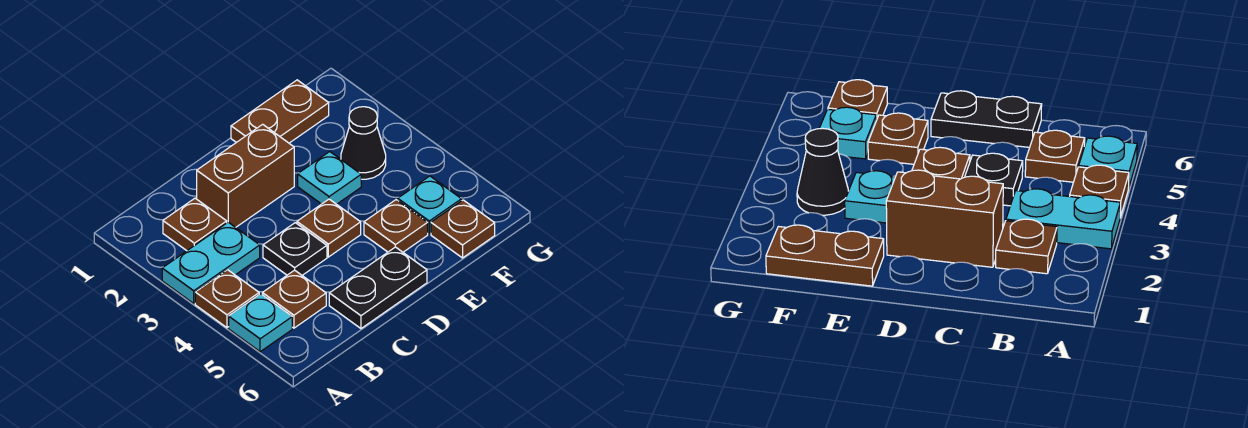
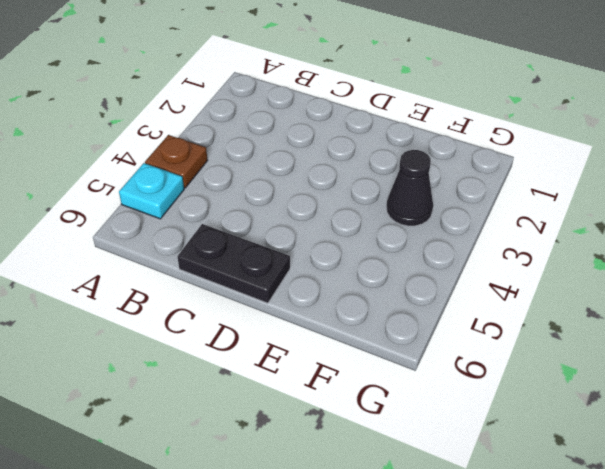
none -> cyan 1x2 plate [162,222,260,304]
none -> brown 1x1 plate [163,198,227,251]
none -> brown 1x1 plate [262,270,326,328]

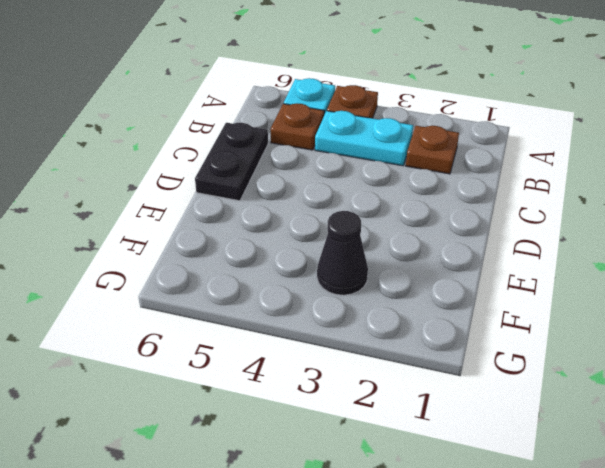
cyan 1x2 plate [315,111,413,166] -> cyan 1x2 plate turned to [162,222,260,304]
none -> brown 1x2 brick [197,124,294,227]
none -> black 1x1 plate [263,223,327,275]
none -> brown 1x1 plate [297,199,361,257]

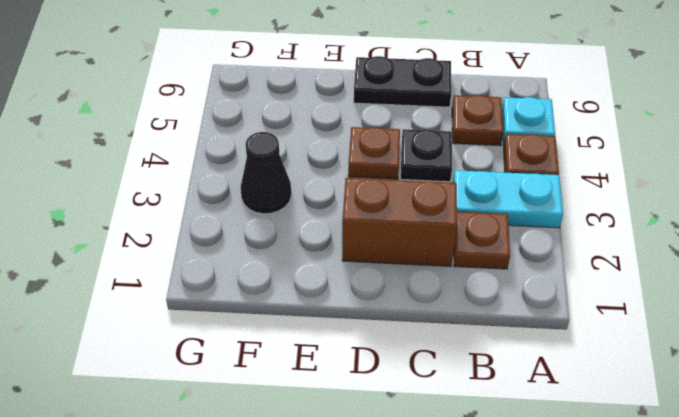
none -> brown 1x2 plate [231,80,329,143]
none -> cyan 1x1 plate [298,152,361,204]
none -> brown 1x1 plate [364,200,428,252]

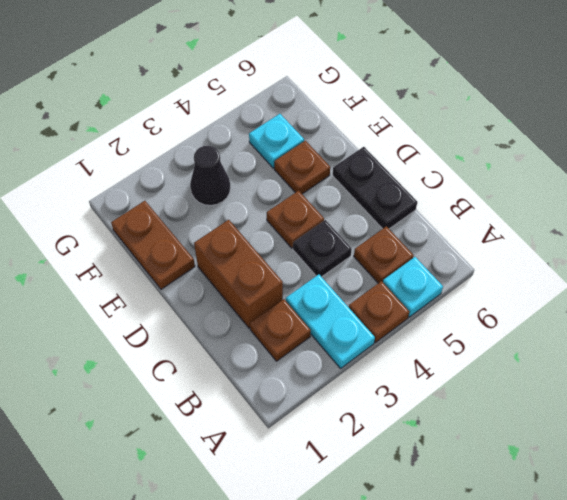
none -> cyan 1x1 plate [298,152,361,204]
none -> brown 1x1 plate [431,200,495,258]

